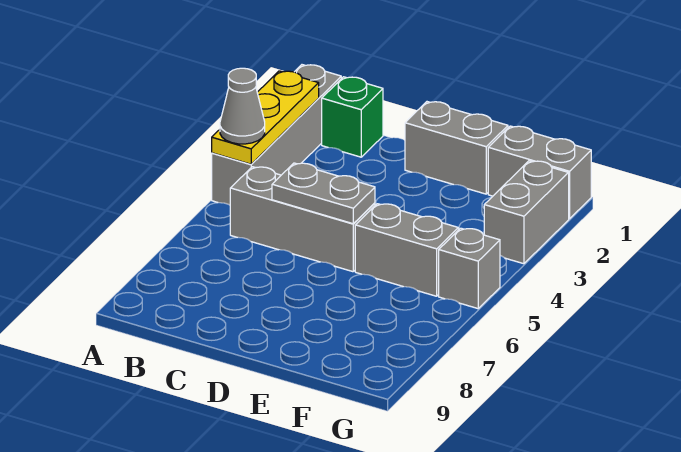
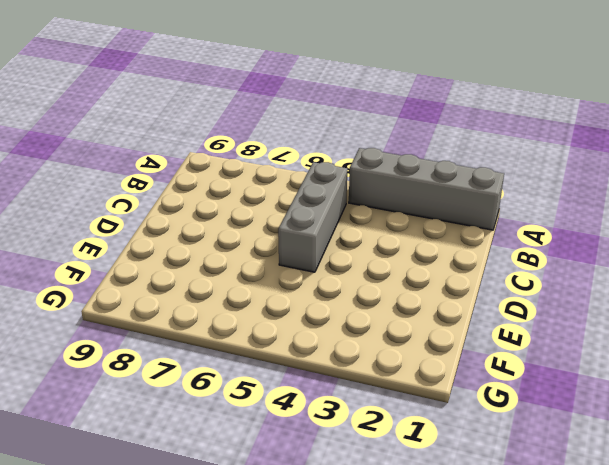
none -> green 1x1 brick [322,77,383,157]
none -> grey 1x2 brick [405,102,508,194]

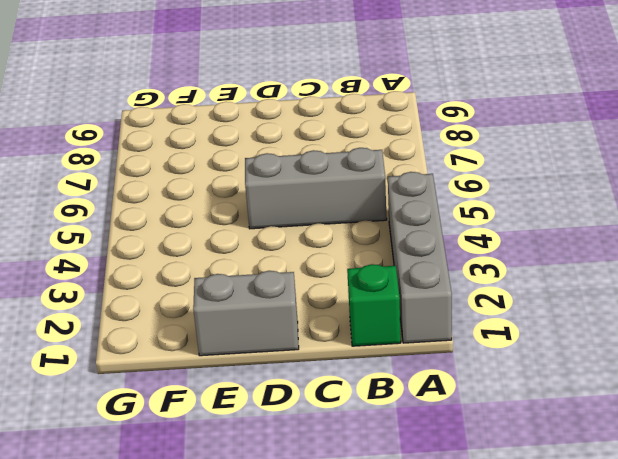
none -> grey 1x2 brick [355,204,458,296]
none -> grey 1x2 brick [488,126,591,219]

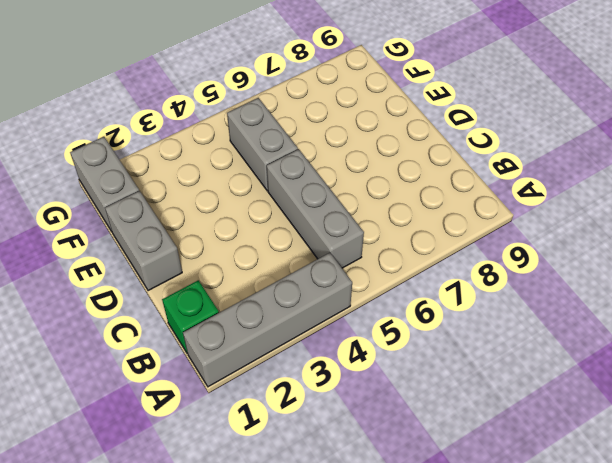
none -> grey 1x2 brick [484,161,569,264]
none -> grey 1x1 brick [439,228,500,309]

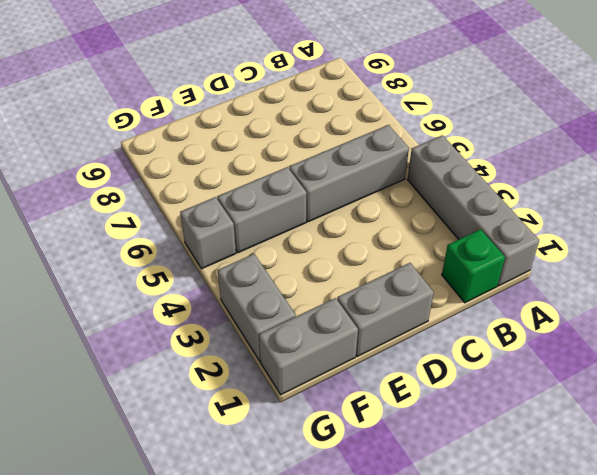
none -> yellow 1x3 plate [212,71,319,164]
none -> grey 1x2 plate [272,163,375,224]

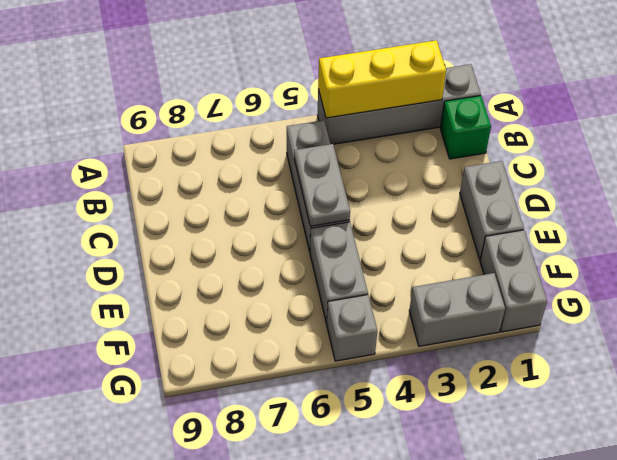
yellow 1x3 brick [318,40,446,118] -> yellow 1x3 plate [212,71,319,164]
none -> grey 1x1 cone [220,68,265,144]

